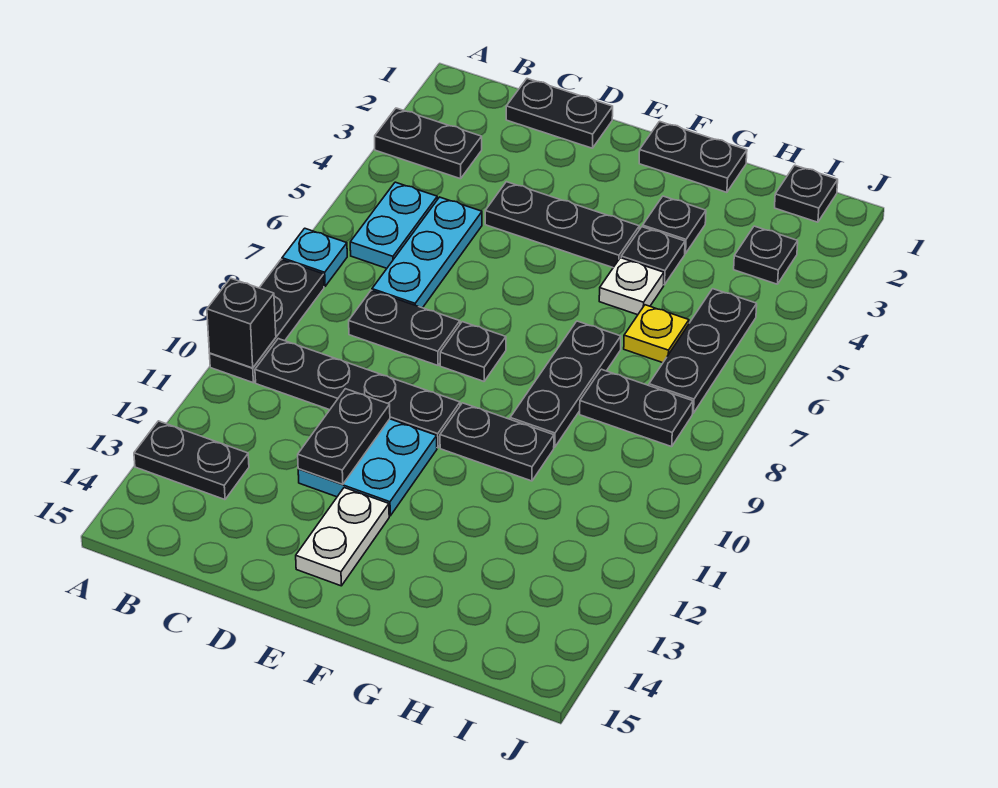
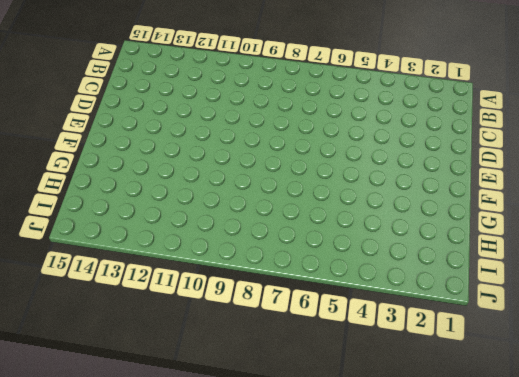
none -> black 1x2 plate [375,108,482,179]
none -> cyan 1x1 plate [282,228,347,286]
none -> black 1x3 plate [210,259,324,383]

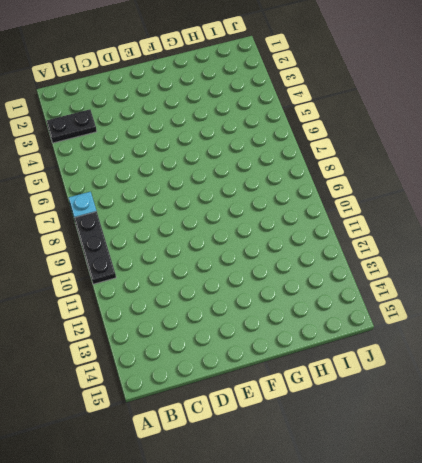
none -> black 1x2 plate [134,421,249,500]
none -> cyan 1x2 plate [350,182,437,268]
none -> black 1x4 plate [255,339,460,448]

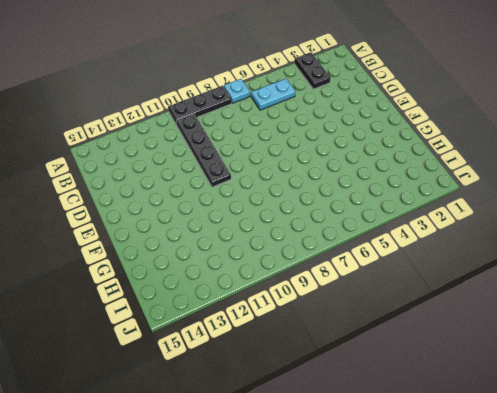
none -> black 1x2 plate [134,421,249,500]
none -> black 1x2 plate [506,79,613,148]
none -> cyan 1x3 plate [372,197,482,308]

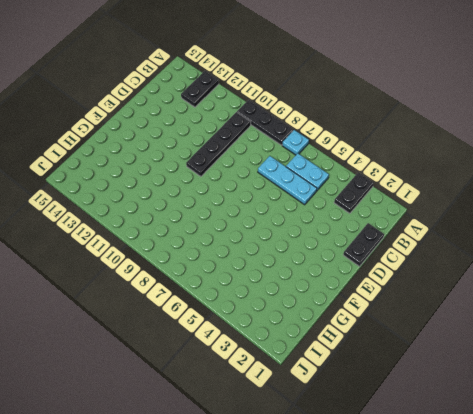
none -> black 1x2 plate [349,290,460,365]
none -> black 1x3 plate [485,182,639,267]
none -> cyan 2x2 plate [298,419,437,516]

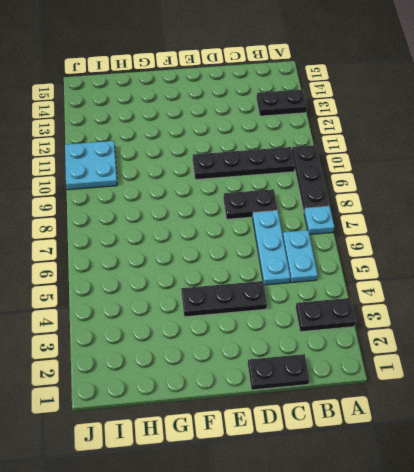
cyan 2x2 plate [65,141,117,190] -> cyan 2x2 plate moved to [298,419,437,516]
none -> black 1x1 plate [440,322,506,381]
none -> white 1x2 plate [296,488,389,586]
none -> black 1x2 plate [639,122,747,192]

